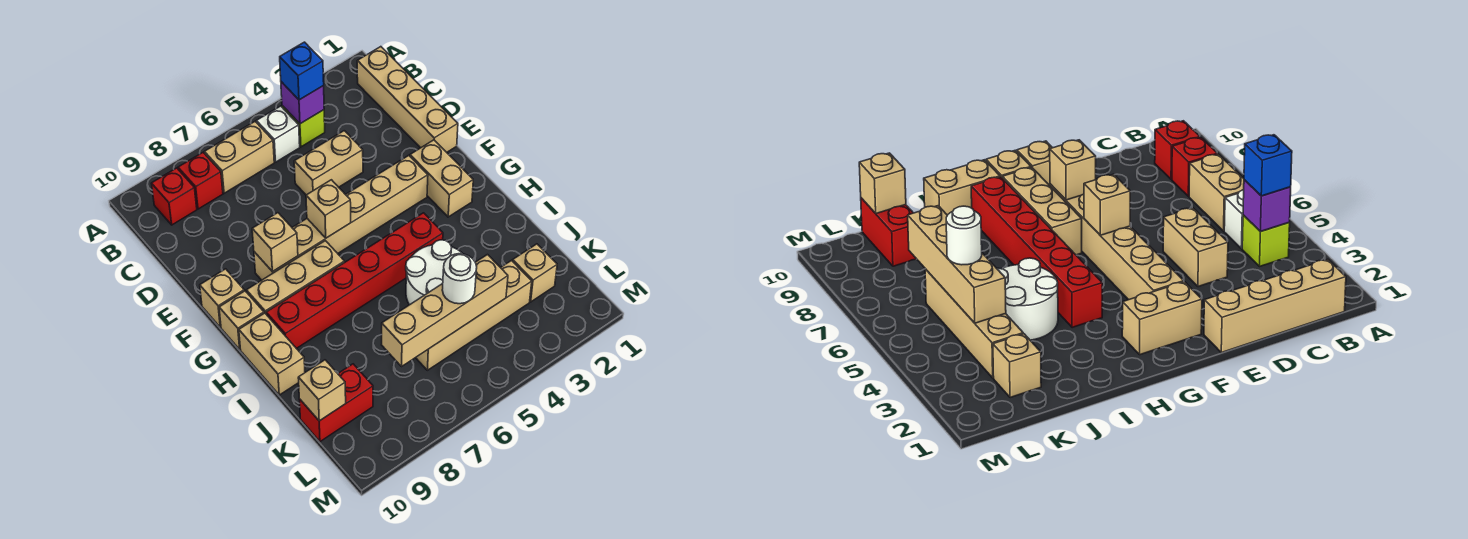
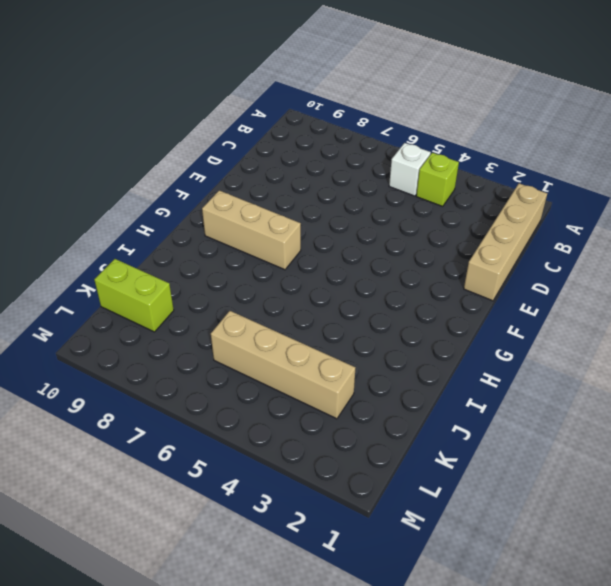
lime 1x2 brick [94,259,174,332] -> red 1x2 brick [299,364,373,442]
none -> tan 1x2 brick [204,122,274,193]
none -> red 1x1 brick [178,153,223,209]
none -> red 1x1 brick [151,168,197,225]

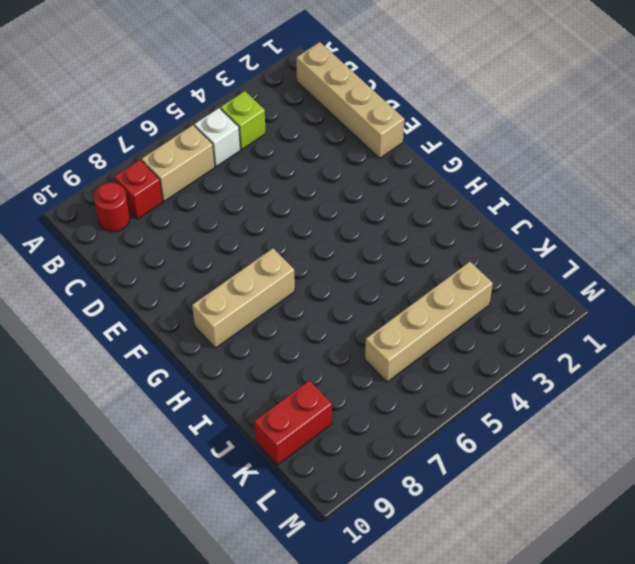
red 1x1 round brick [94,183,130,232] -> red 1x1 brick [151,168,197,225]
none -> tan 1x2 brick [294,131,363,195]
none -> tan 1x2 brick [410,140,473,217]
none -> tan 1x6 brick [254,155,428,280]

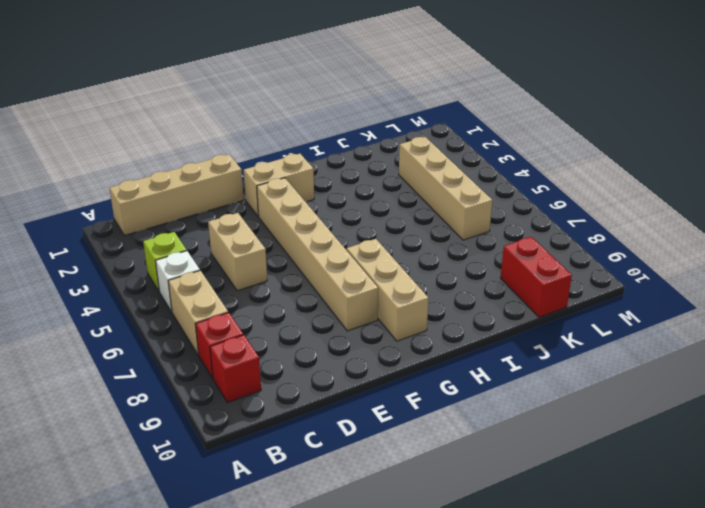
none -> tan 1x1 brick [200,269,244,327]
none -> tan 1x1 brick [219,291,264,349]
none -> red 1x6 brick [266,213,443,349]

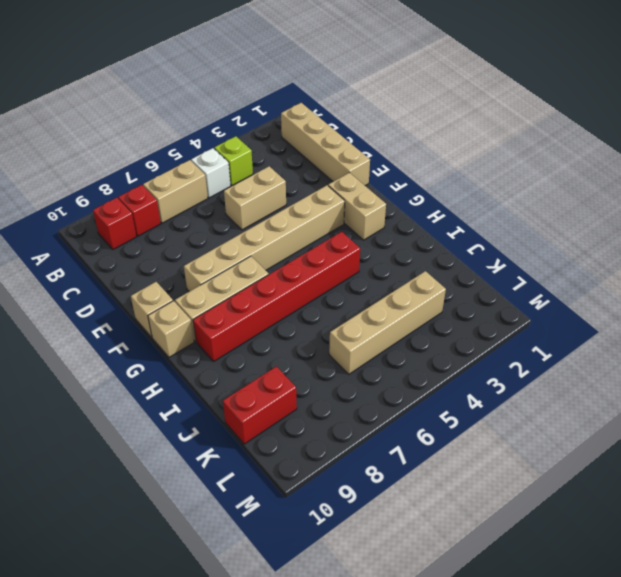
none -> tan 1x2 brick [239,313,305,395]
none -> white 2x2 round brick [406,240,463,305]
none -> tan 1x1 brick [513,244,557,302]

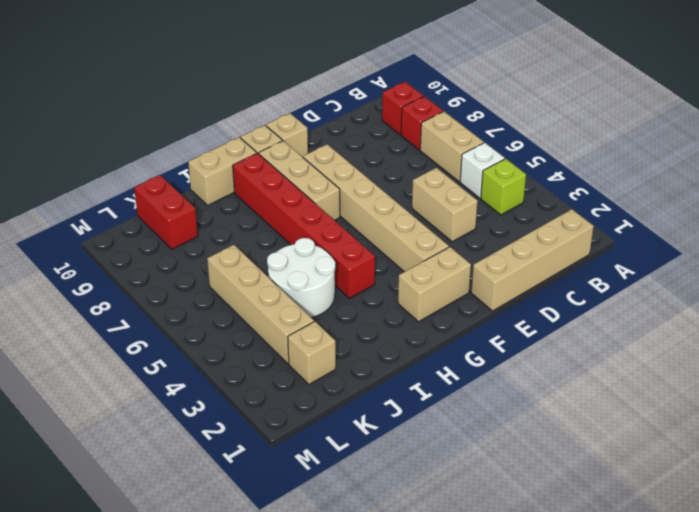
none -> purple 1x1 brick [281,82,324,124]
none -> tan 1x1 brick [306,180,351,238]
none -> tan 1x1 brick [252,213,298,272]

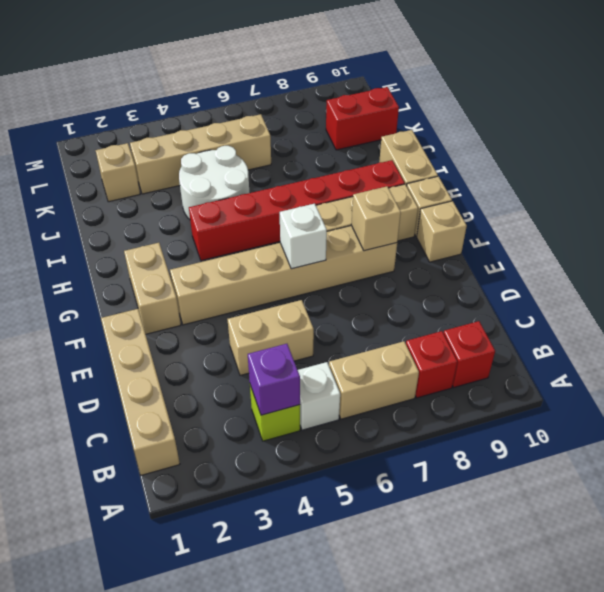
white 1x1 brick [280,204,327,269] -> tan 1x1 brick [306,180,351,238]
none -> tan 1x4 brick [382,255,508,366]
none -> tan 1x1 brick [298,360,346,421]
none -> blue 1x1 brick [280,42,324,100]

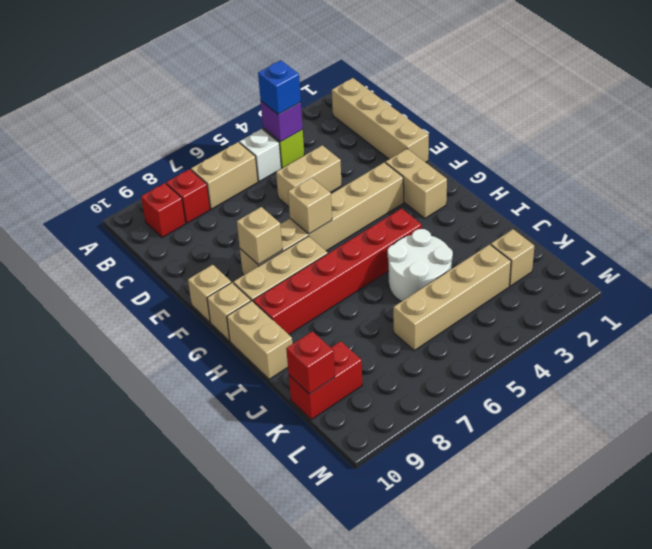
red 1x1 brick [286,331,335,394] -> tan 1x1 brick [298,360,346,421]
none -> tan 1x4 brick [382,255,508,366]
none -> white 1x1 round brick [442,254,477,304]

